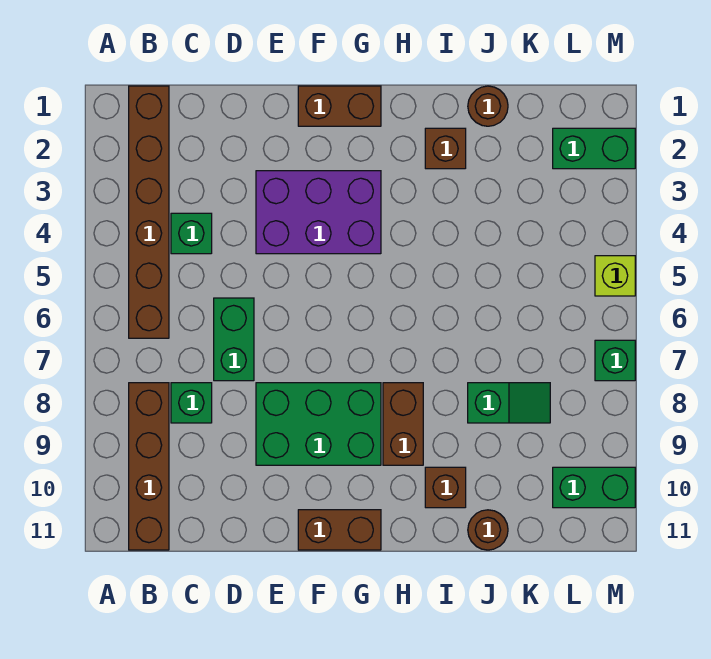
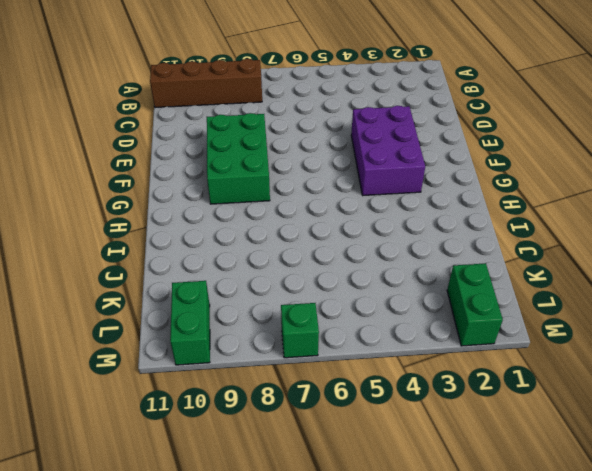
none -> brown 1x6 brick [129,86,169,338]
none -> green 1x1 brick [171,213,212,254]
none -> green 1x1 brick [171,383,212,423]

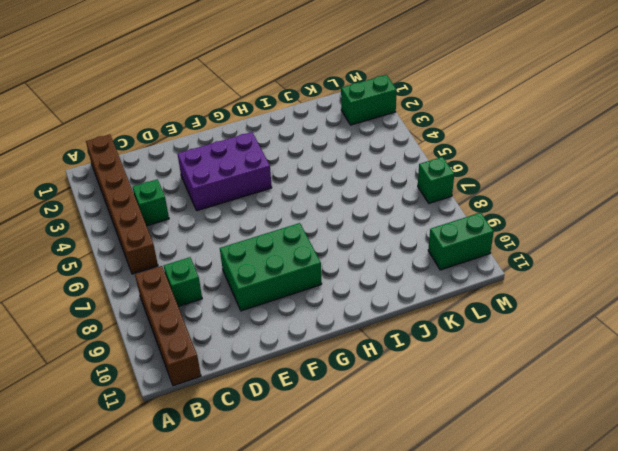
none -> green 1x2 brick [214,298,254,381]
none -> brown 1x2 brick [298,86,381,126]
none -> brown 1x2 brick [298,510,381,550]

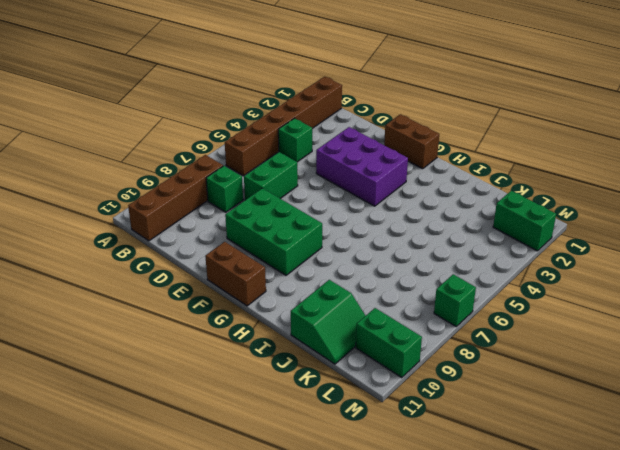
green 2x2 slope [291,280,365,364] -> brown 1x1 round brick [468,510,508,550]
none -> brown 1x2 brick [383,383,423,465]
none -> brown 1x1 brick [425,128,466,169]
none -> brown 1x1 brick [425,467,466,508]

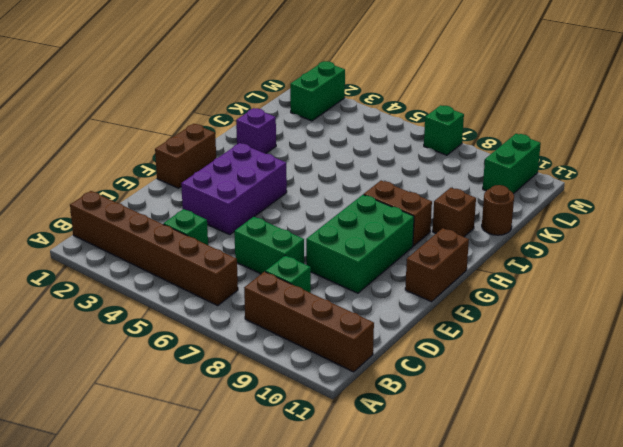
purple 1x1 brick [236,108,276,154] -> brown 1x1 brick [425,128,466,169]
none -> brown 1x1 round brick [468,86,508,126]
none -> green 1x2 slope [468,383,550,423]
none -> lime 1x1 brick [595,256,635,296]

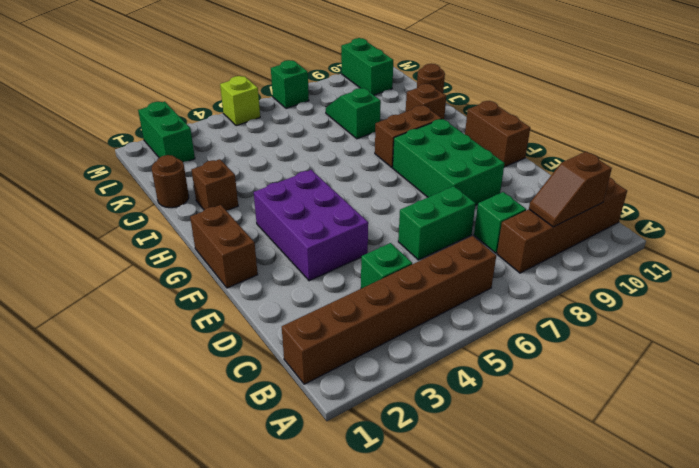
brown 1x2 slope [529,152,612,227] -> none

